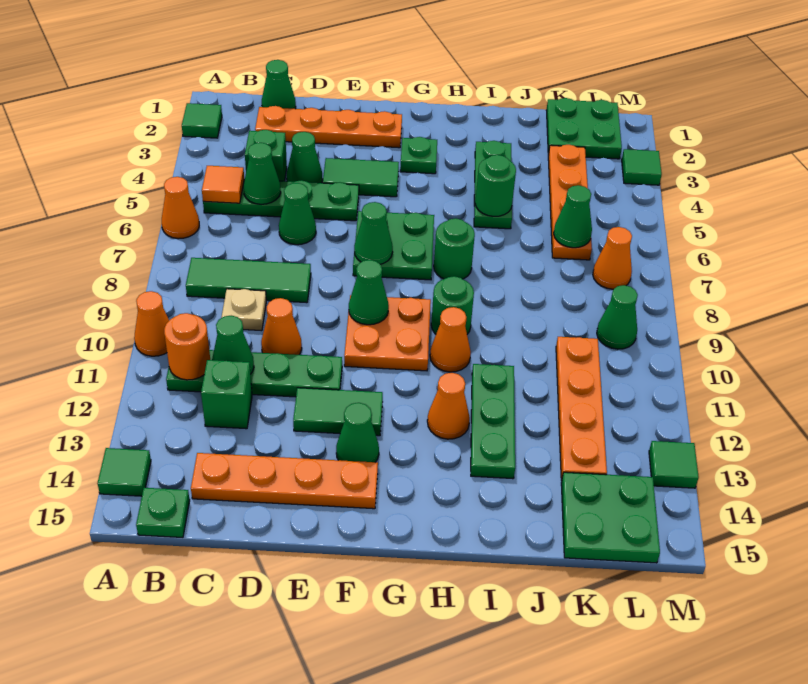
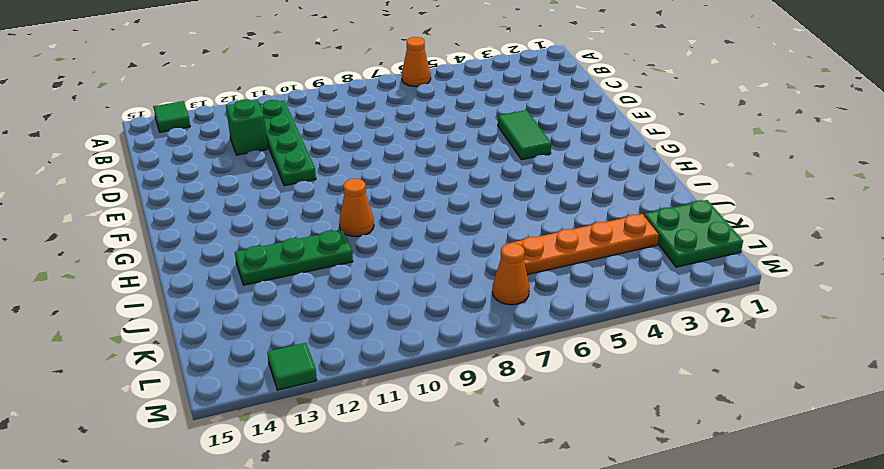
none -> green 1x1 tile [182,103,222,138]
none -> orange 1x1 cone [134,291,169,356]
none -> green 1x4 plate [203,179,359,221]
none -> green 1x3 tile [186,258,311,303]

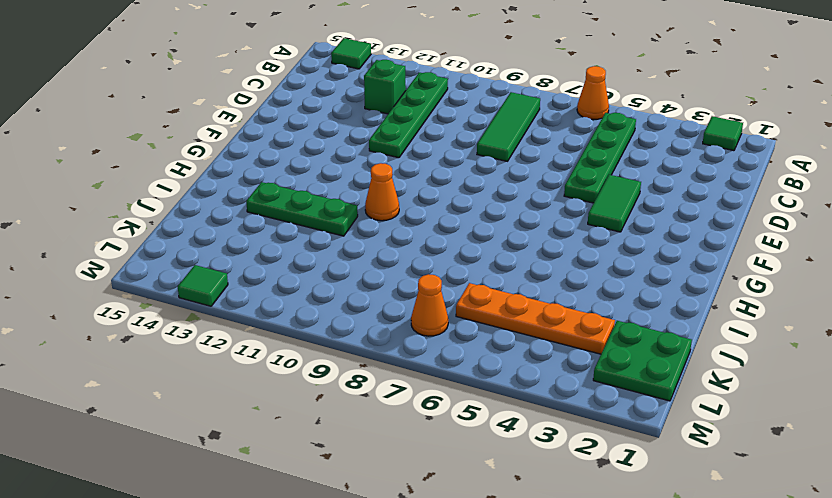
none -> orange 1x1 cone [134,291,169,356]
none -> green 1x1 plate [136,488,190,537]
none -> green 1x1 cone [262,60,296,109]
none -> orange 1x4 plate [255,106,402,148]

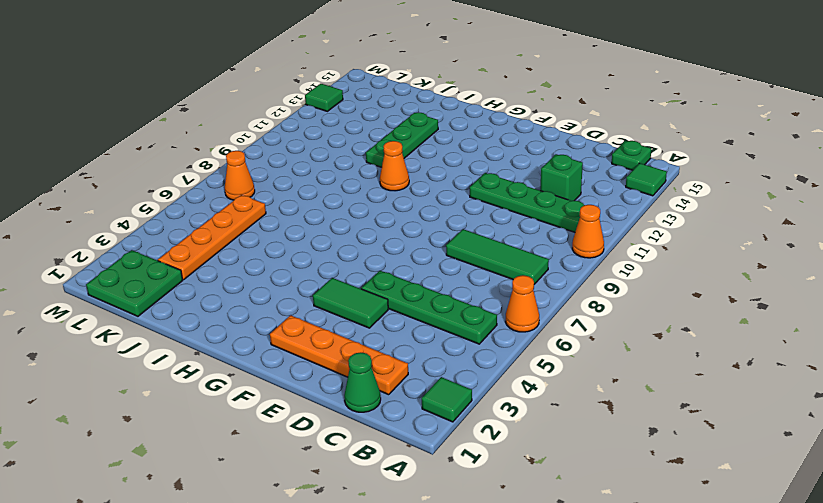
none -> green 1x1 brick [245,130,287,181]
none -> tan 1x1 plate [221,289,266,331]
none -> orange 1x4 plate [191,453,378,509]
none -> green 1x1 cone [287,132,323,183]

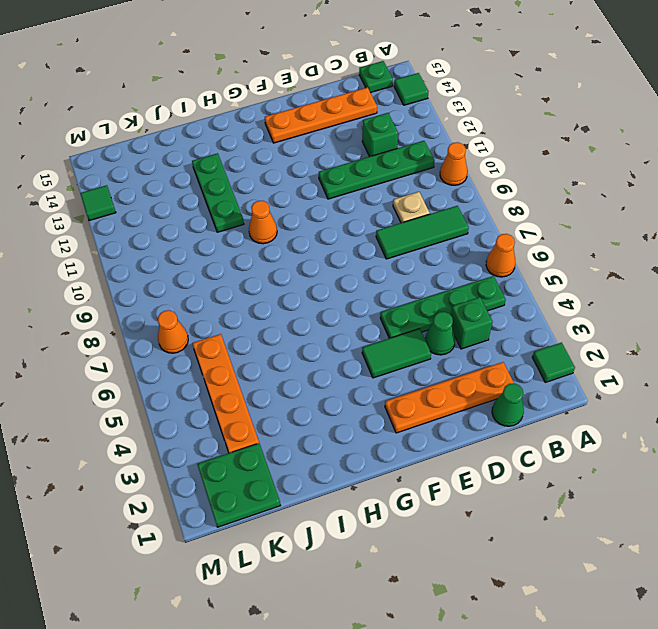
none -> green 1x1 cone [279,183,316,245]
none -> orange 1x1 cone [261,298,302,355]
none -> green 1x2 tile [293,388,383,436]
none -> green 2x2 plate [353,211,434,280]

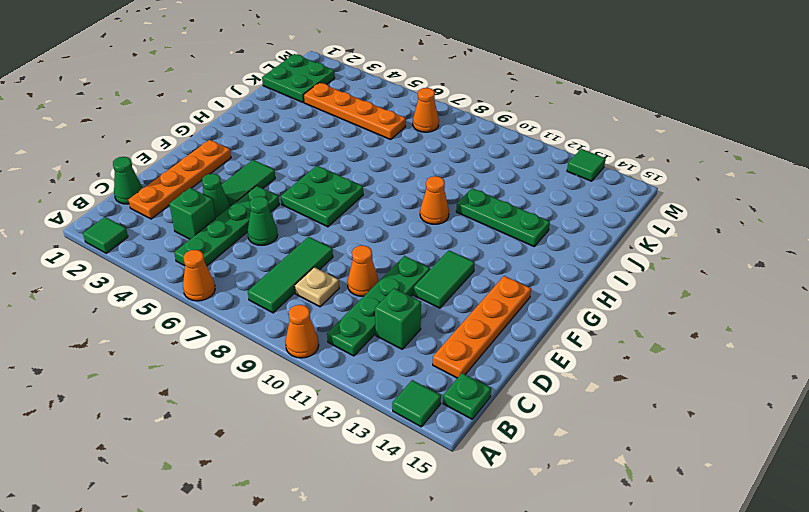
none -> orange 2x2 plate [344,295,431,371]
none -> green 1x1 cone [336,403,379,462]
none -> green 1x1 plate [400,137,437,174]
none -> green 1x1 round brick [434,218,475,279]

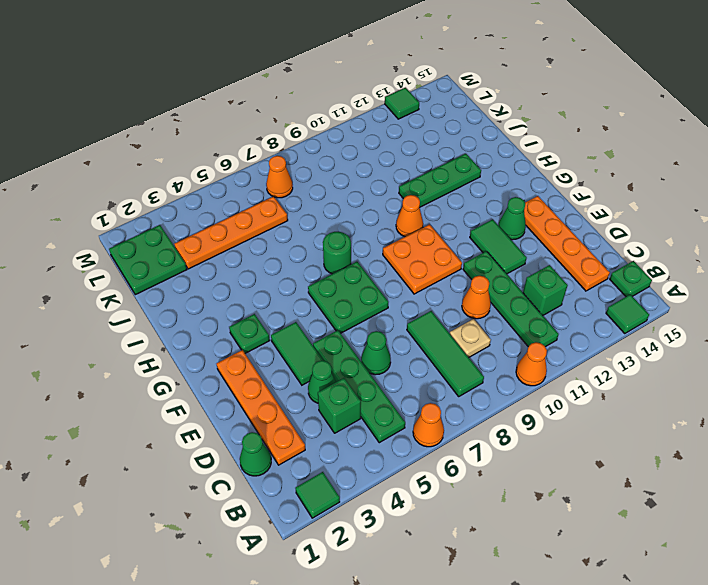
none -> green 1x1 round brick [431,276,474,334]
none -> orange 1x1 cone [427,373,470,439]
none -> green 1x3 plate [474,141,512,229]
none -> orange 1x4 plate [556,337,607,481]

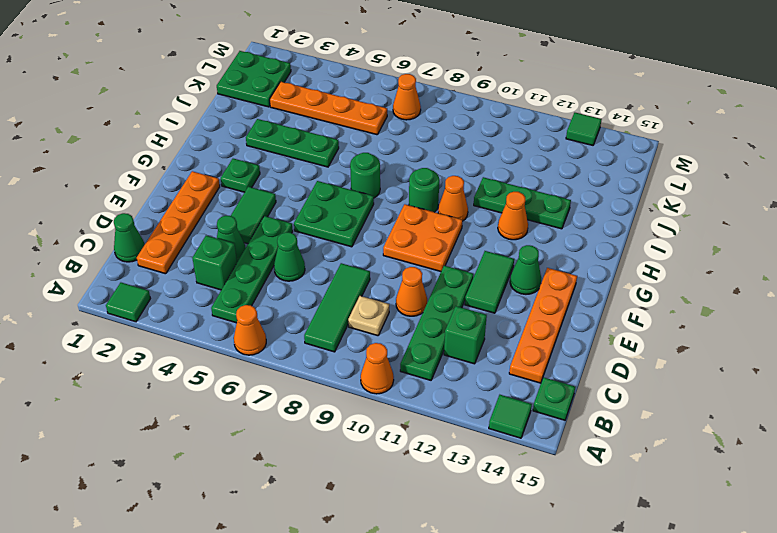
none -> orange 1x4 plate [556,337,607,481]
none -> green 2x2 plate [561,472,660,563]
none -> green 1x1 cone [597,285,638,349]
none -> green 1x1 tile [622,149,662,185]

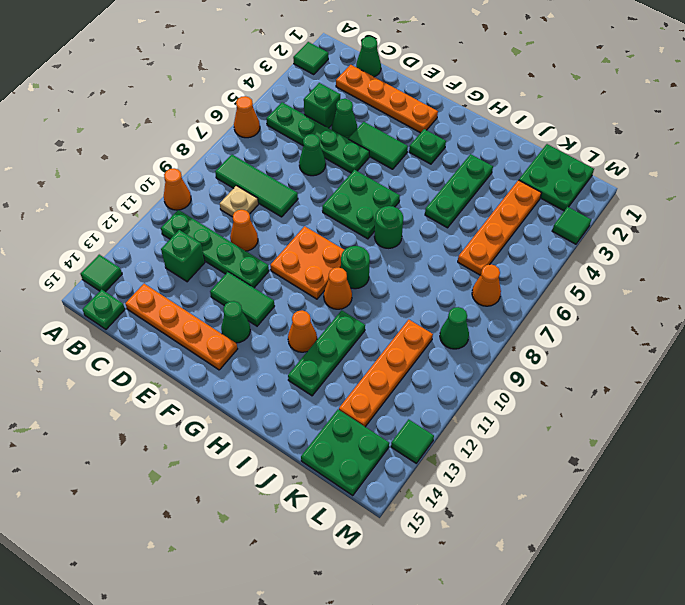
none -> orange 1x1 tile [202,166,244,203]
none -> orange 1x1 round brick [164,313,210,380]
none -> green 1x1 cone [244,143,281,204]
none -> green 1x1 cone [212,316,254,374]

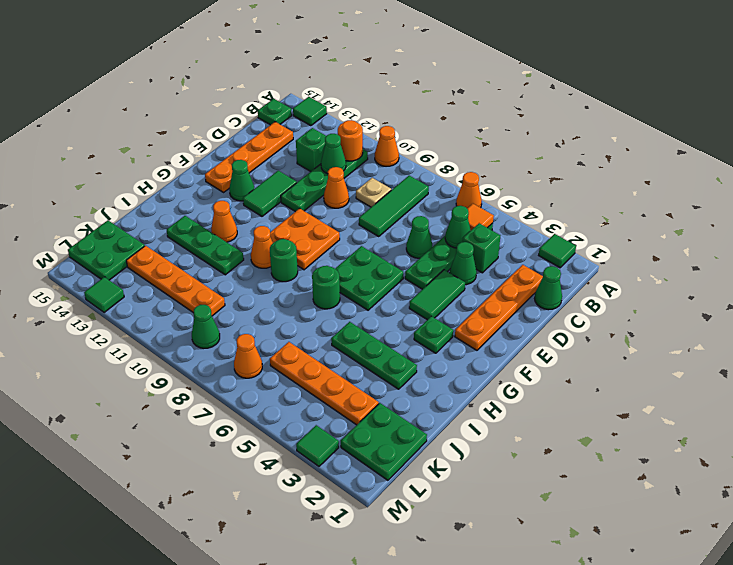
none -> green 1x1 cone [354,202,393,264]
none -> green 1x1 cone [349,260,389,325]
none -> green 1x1 round brick [475,155,516,216]
none -> green 1x1 cone [554,185,592,248]

